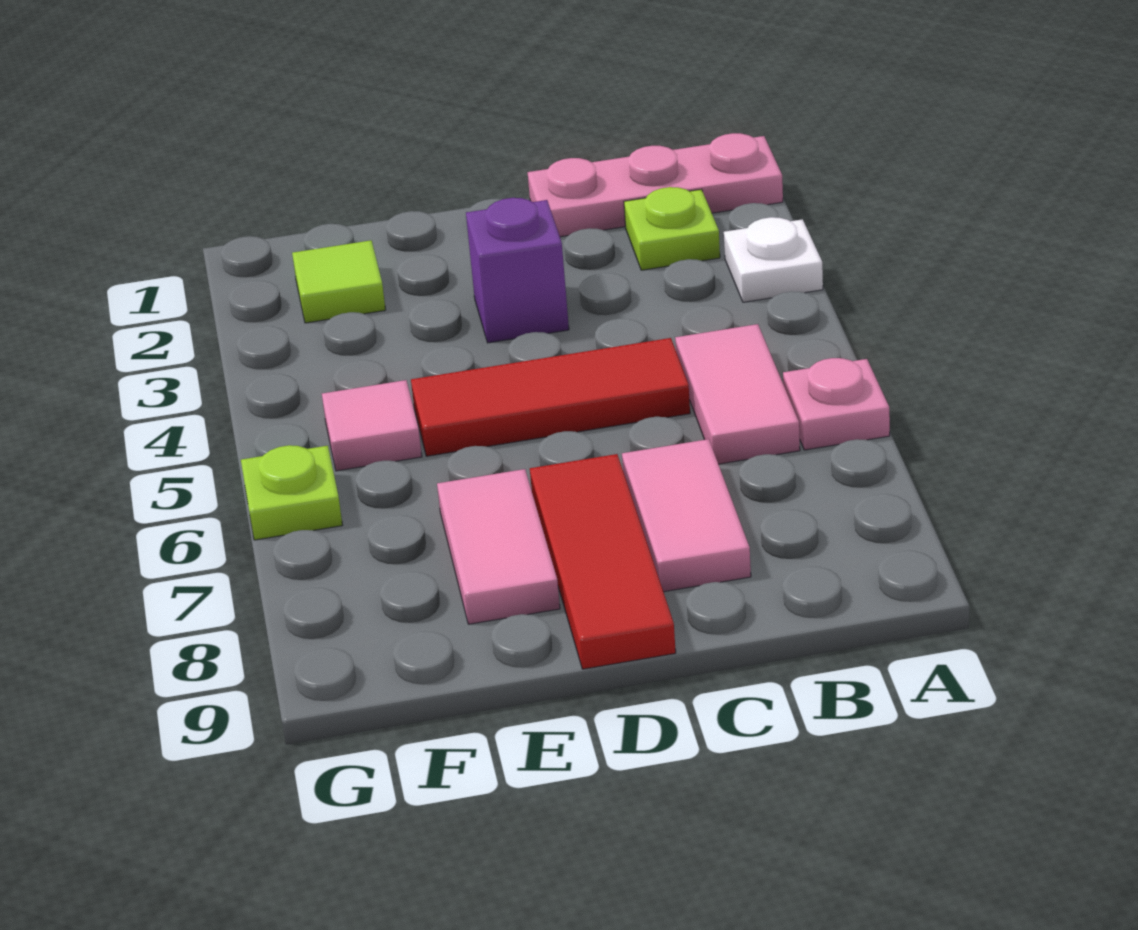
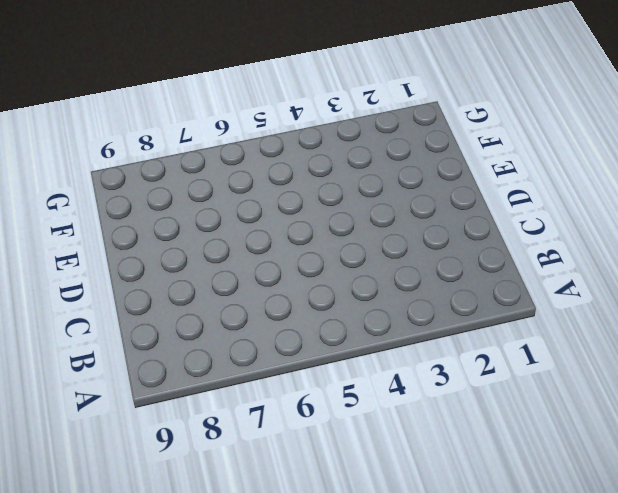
none -> pink 1x3 plate [528,133,783,237]
none -> white 1x1 plate [724,217,823,302]
none -> pink 1x1 plate [783,358,890,450]

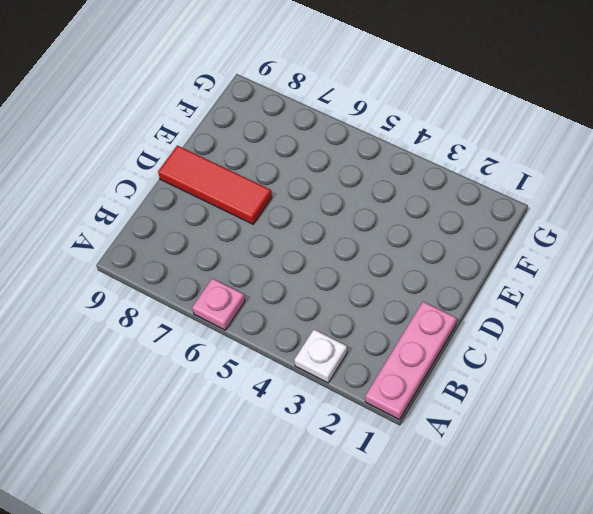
none -> lime 1x1 plate [624,187,720,270]
none -> pink 1x2 tile [675,324,800,464]
none -> red 1x3 tile [411,338,690,456]

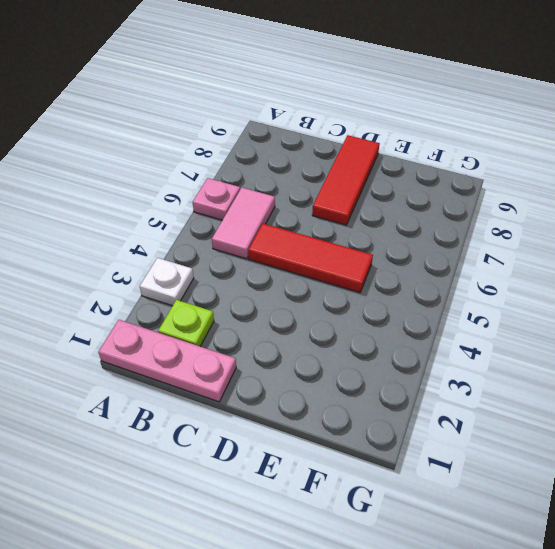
none -> pink 1x2 tile [622,439,751,592]
none -> purple 1x1 brick [466,198,569,343]
none -> pink 1x2 tile [437,469,560,624]

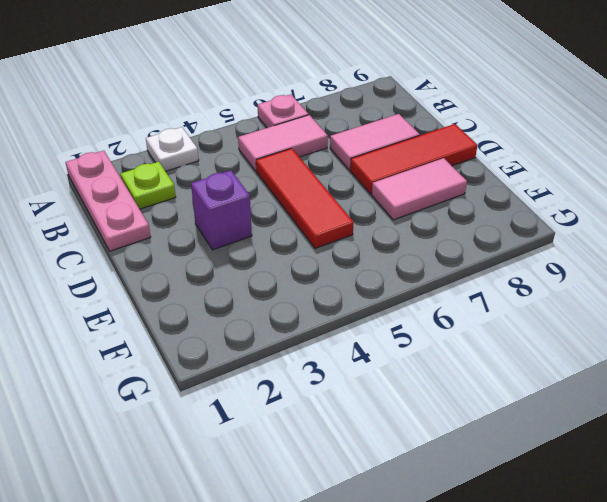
none -> lime 1x1 tile [292,240,386,323]
none -> pink 1x1 tile [322,380,422,471]
none -> lime 1x1 plate [241,445,342,540]

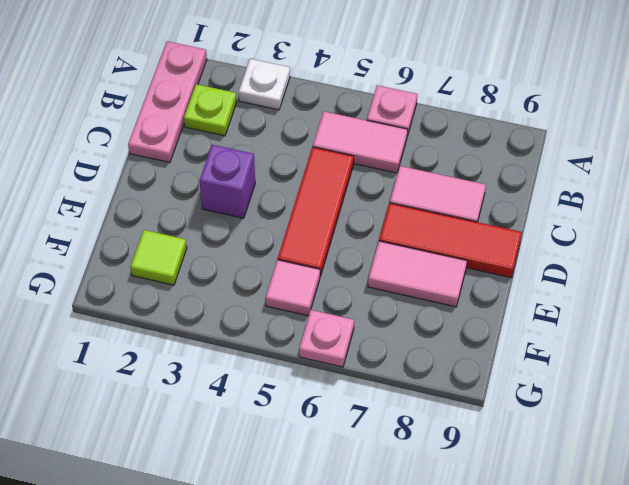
pink 1x1 plate [299,310,354,367] -> lime 1x1 plate [241,445,342,540]

